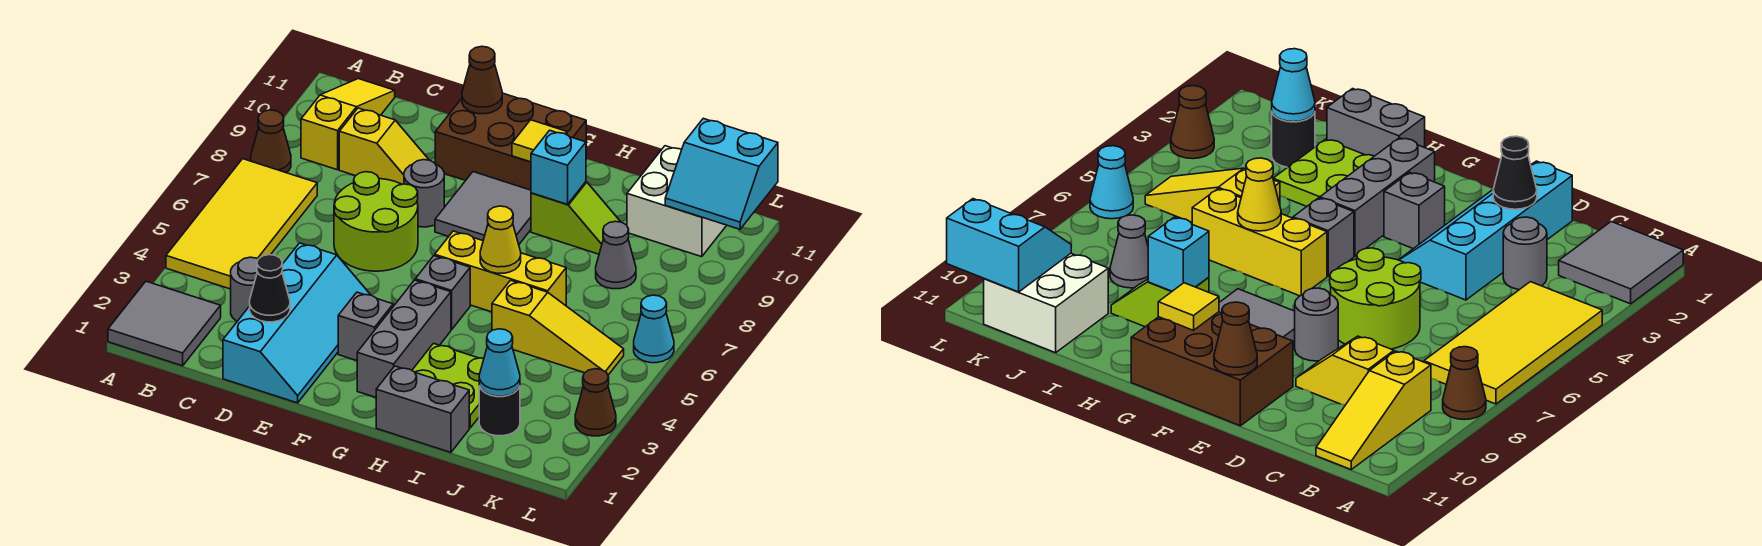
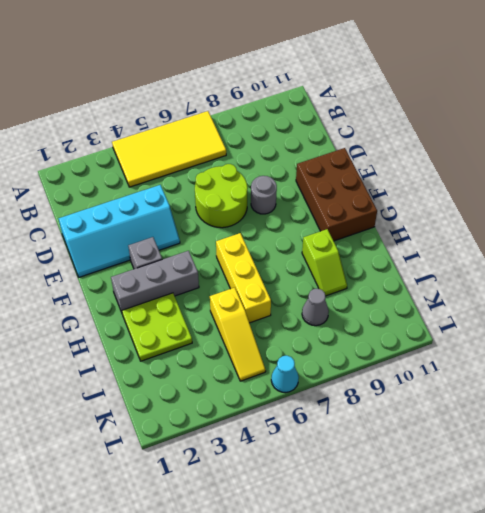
none -> grey 2x2 tile [108,281,221,366]
none -> brown 1x1 cone [251,110,291,173]
none -> yellow 1x3 slope [301,79,395,170]
none -> grey 1x1 round brick [231,257,258,321]

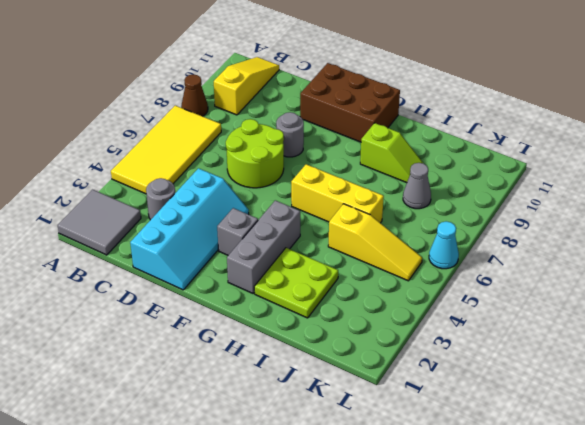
none -> yellow 1x2 slope [339,108,429,184]
none -> grey 2x2 tile [435,172,531,244]
none -> grey 1x1 brick [415,256,470,330]
none -> grey 1x2 brick [376,366,469,452]

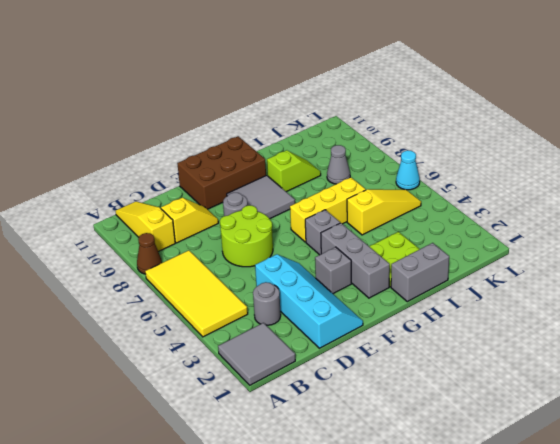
none -> black 1x1 round brick [479,386,520,436]
none -> white 2x2 brick [627,146,727,257]
none -> brown 1x1 cone [575,369,616,436]
none -> black 1x1 cone [250,255,290,322]

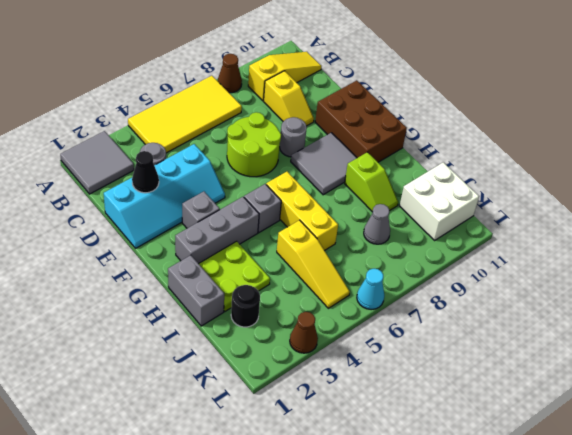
none -> brown 1x1 cone [462,46,502,114]
none -> yellow 1x1 tile [512,120,567,162]
none -> yellow 1x1 cone [480,206,521,273]
none -> cyan 1x1 brick [531,130,586,204]

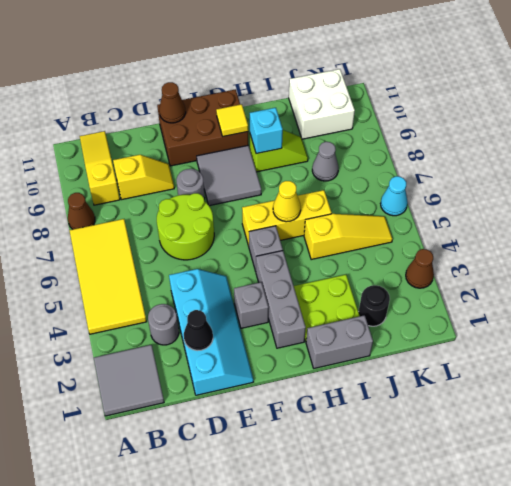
none -> cyan 1x1 cone [479,329,520,396]
none -> cyan 2x2 slope [665,118,778,229]

